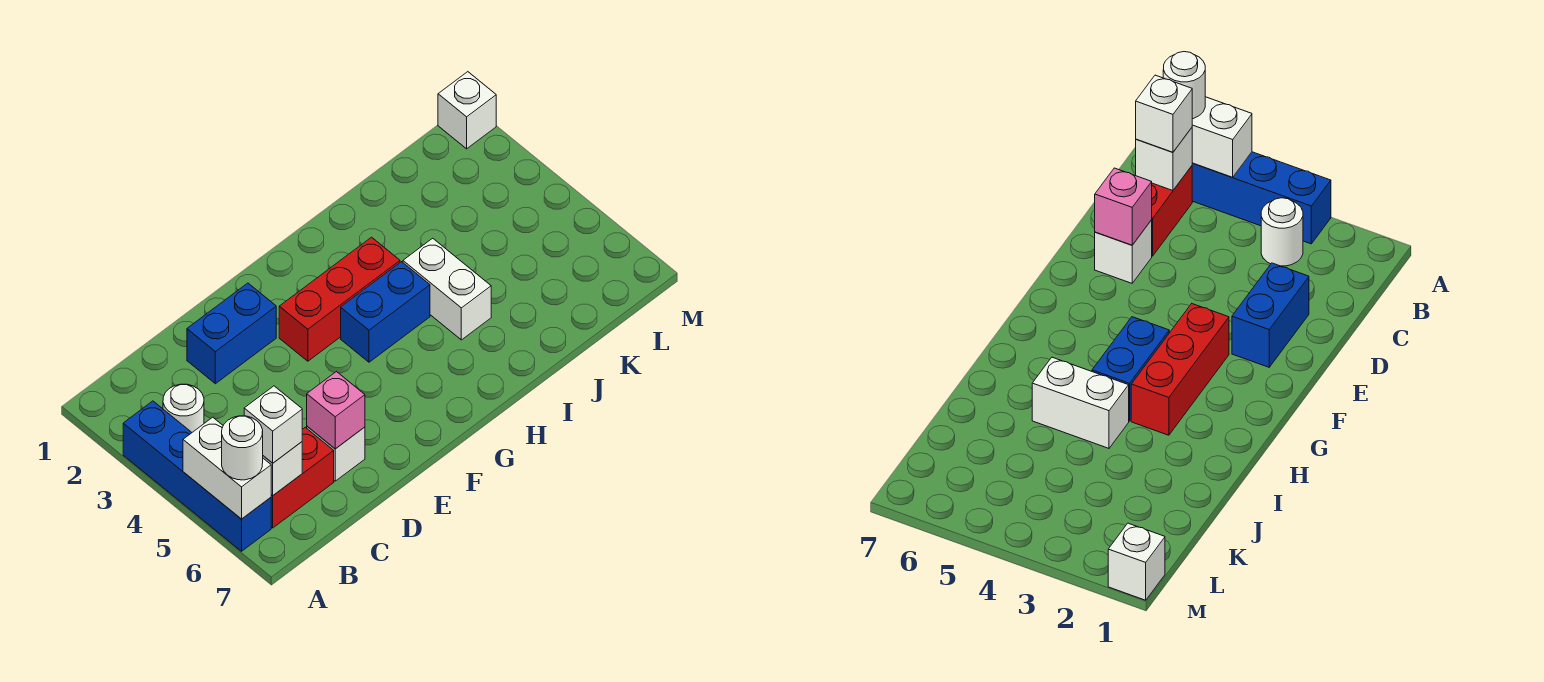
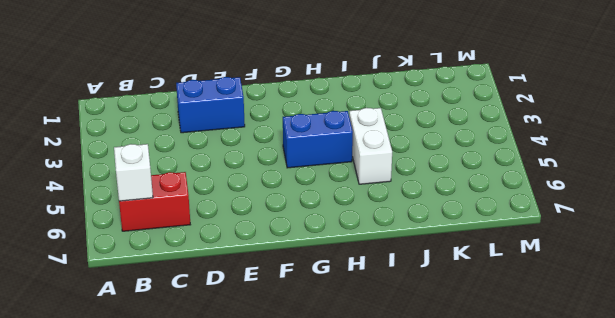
none -> blue 1x4 brick [123,401,271,551]
none -> white 1x1 round brick [163,384,204,432]
none -> white 1x1 brick [307,426,365,481]

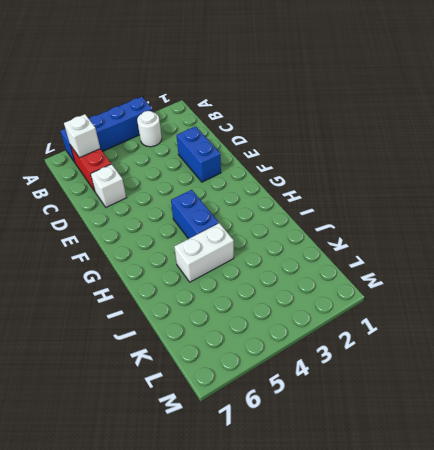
none -> red 1x3 brick [279,237,400,361]
none -> white 1x1 brick [438,72,496,149]
none -> white 1x2 brick [183,417,271,519]

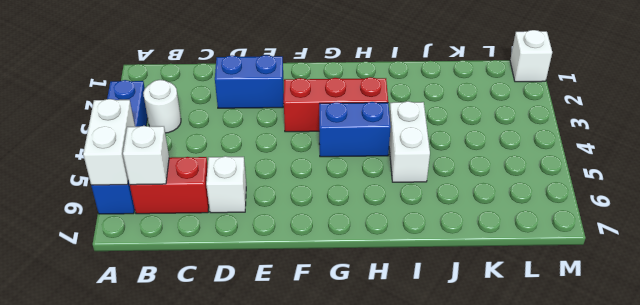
none -> pink 1x1 brick [307,372,365,449]
none -> white 1x1 round brick [222,416,263,480]
none -> white 1x1 brick [244,386,302,463]

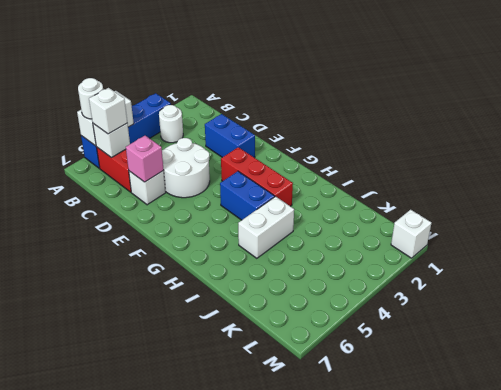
white 2x2 round brick [162,138,210,198] -> none

